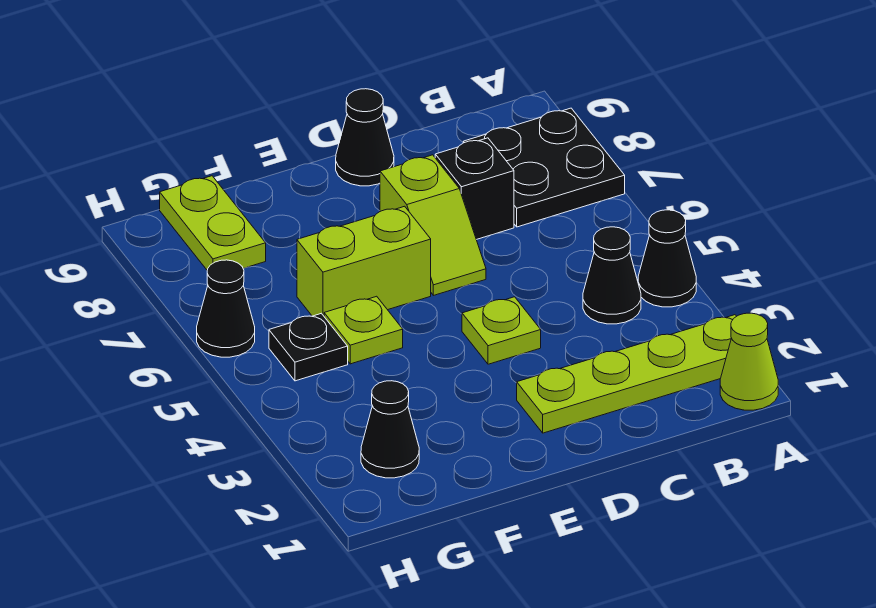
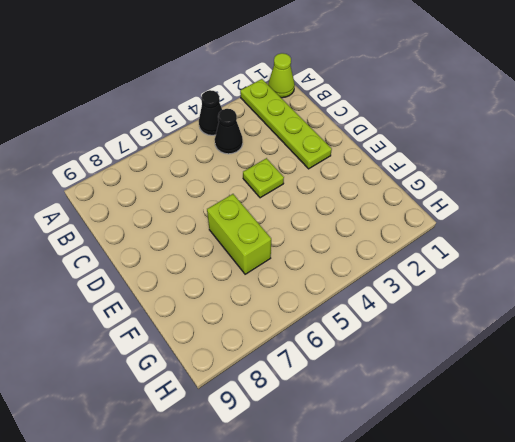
none -> black 2x2 plate [463,108,625,227]
none -> black 1x1 brick [435,138,514,240]
none -> lime 1x2 slope [380,155,486,295]

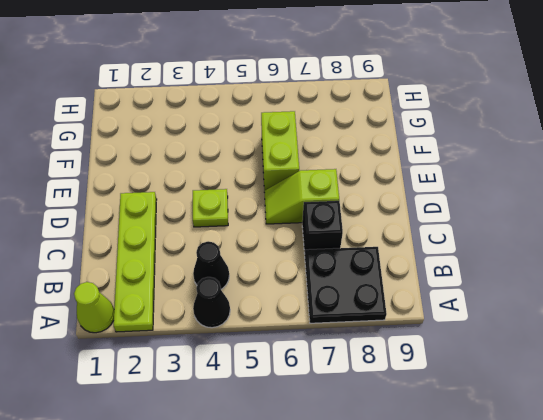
none -> black 1x1 cone [336,89,394,186]
none -> lime 1x1 plate [324,296,403,364]
none -> black 1x1 cone [361,381,419,478]

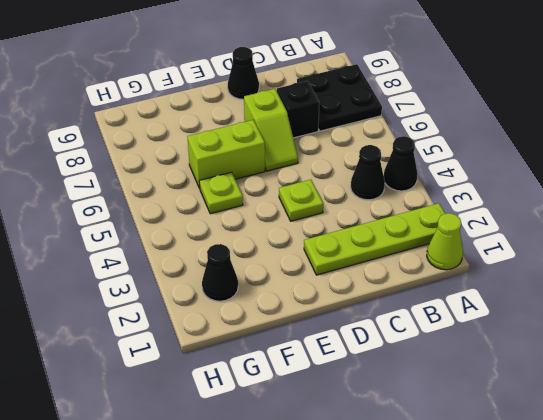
none -> black 1x1 plate [269,313,348,381]
none -> lime 1x2 plate [160,176,266,270]
none -> black 1x1 cone [197,260,255,357]

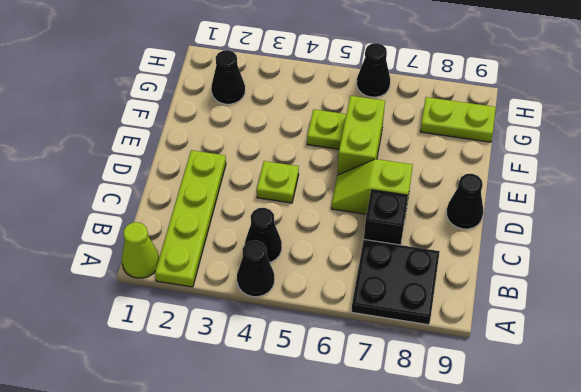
none -> black 1x1 plate [269,313,348,381]

